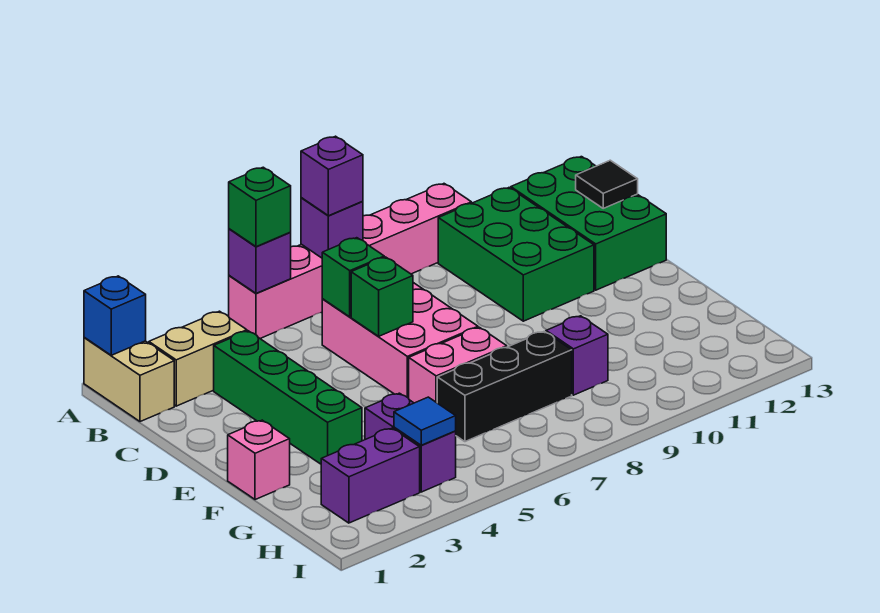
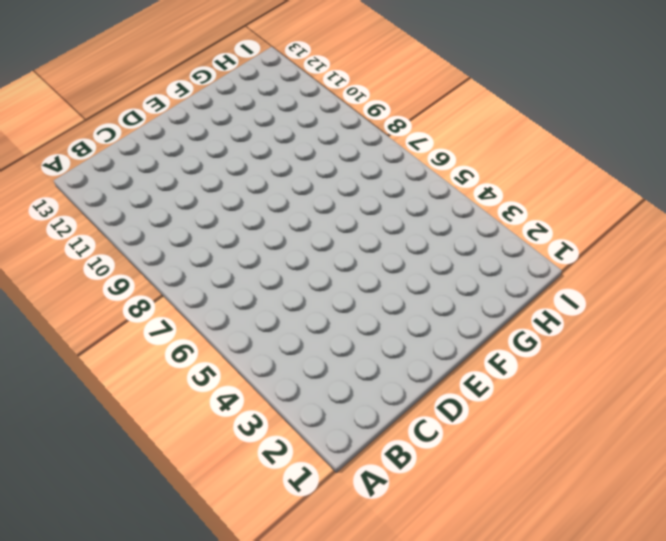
none -> tan 1x2 brick [84,337,174,422]
none -> pink 1x6 brick [229,184,472,338]
none -> tan 1x2 brick [149,311,247,406]

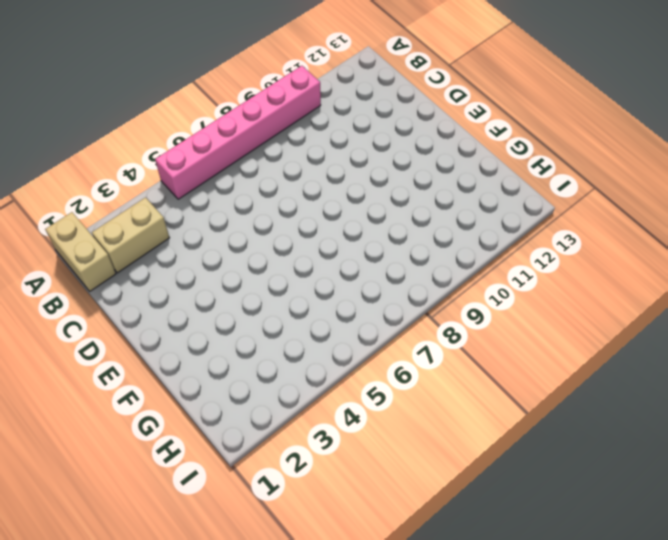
none -> green 2x3 brick [438,188,594,321]
none -> green 2x3 brick [511,157,666,290]
none -> green 1x4 brick [214,331,362,464]

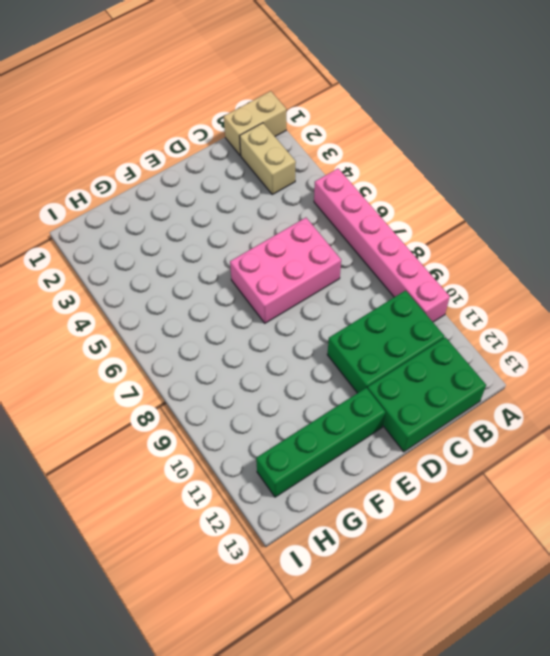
green 1x4 brick [256,388,385,497] -> green 1x4 brick moved to [214,331,362,464]
none -> pink 1x1 brick [228,420,290,500]
none -> pink 1x2 brick [409,327,507,403]
none -> purple 1x2 brick [365,393,456,492]

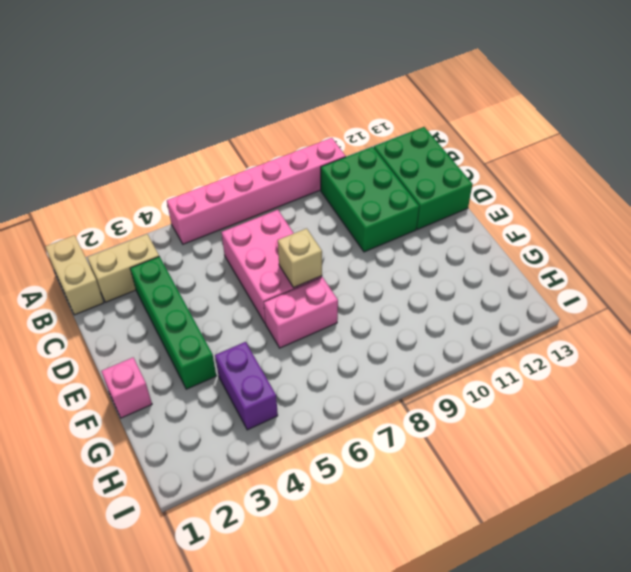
tan 1x1 brick [278,228,322,288] -> none
none -> black 1x3 brick [437,331,572,442]
none -> purple 1x1 brick [546,316,608,395]
none -> purple 1x2 brick [321,428,420,523]

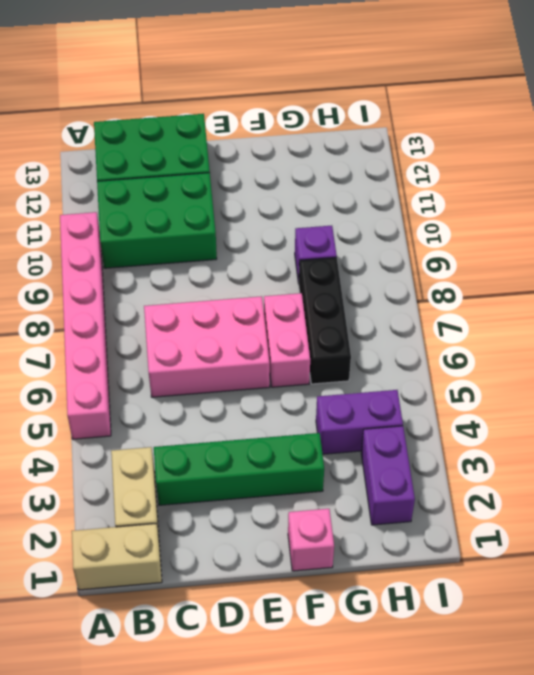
none -> blue 1x1 brick [84,276,146,355]
none -> purple 1x1 brick [229,229,291,293]
none -> purple 1x1 brick [301,198,363,258]

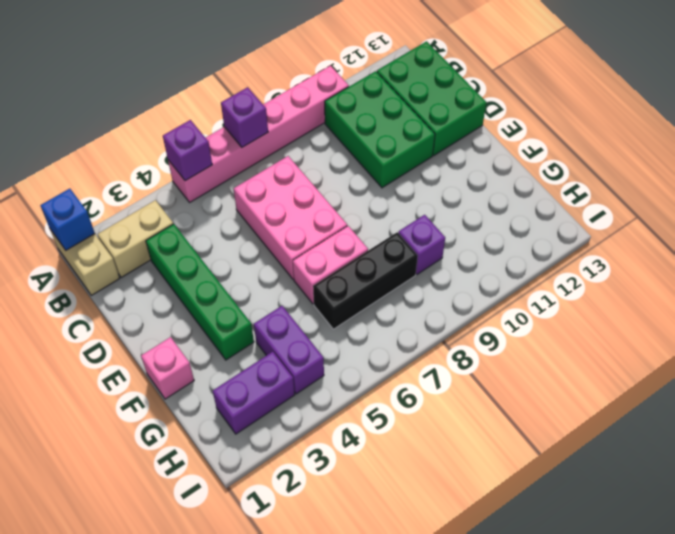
none -> green 1x1 brick [322,238,384,317]
none -> black 1x1 tile [576,160,638,208]
none -> green 1x1 brick [351,257,413,336]

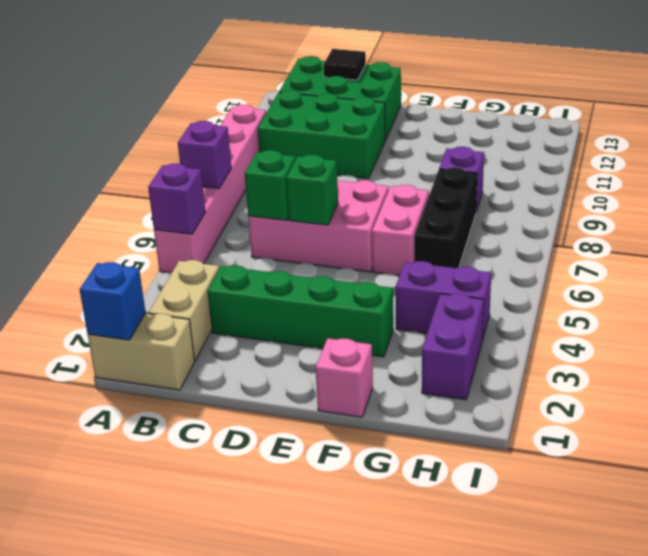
none -> blue 1x1 tile [394,397,456,445]
none -> green 1x1 brick [229,167,291,247]
none -> purple 1x1 brick [301,136,363,216]

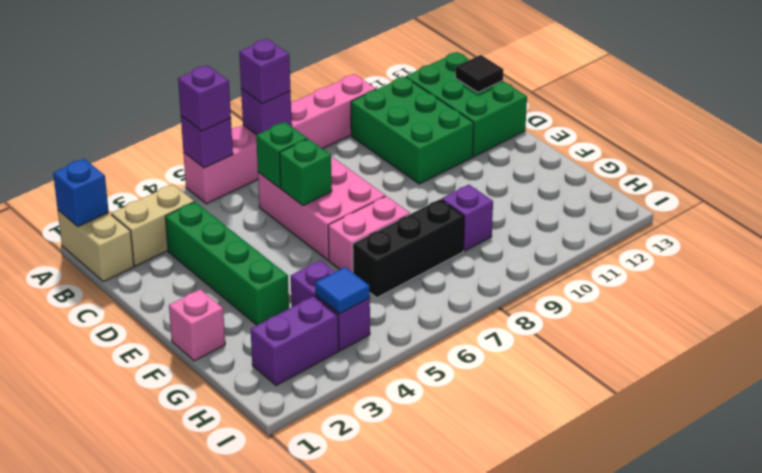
purple 1x1 brick [178,65,231,131] -> green 1x1 brick [229,167,291,247]

